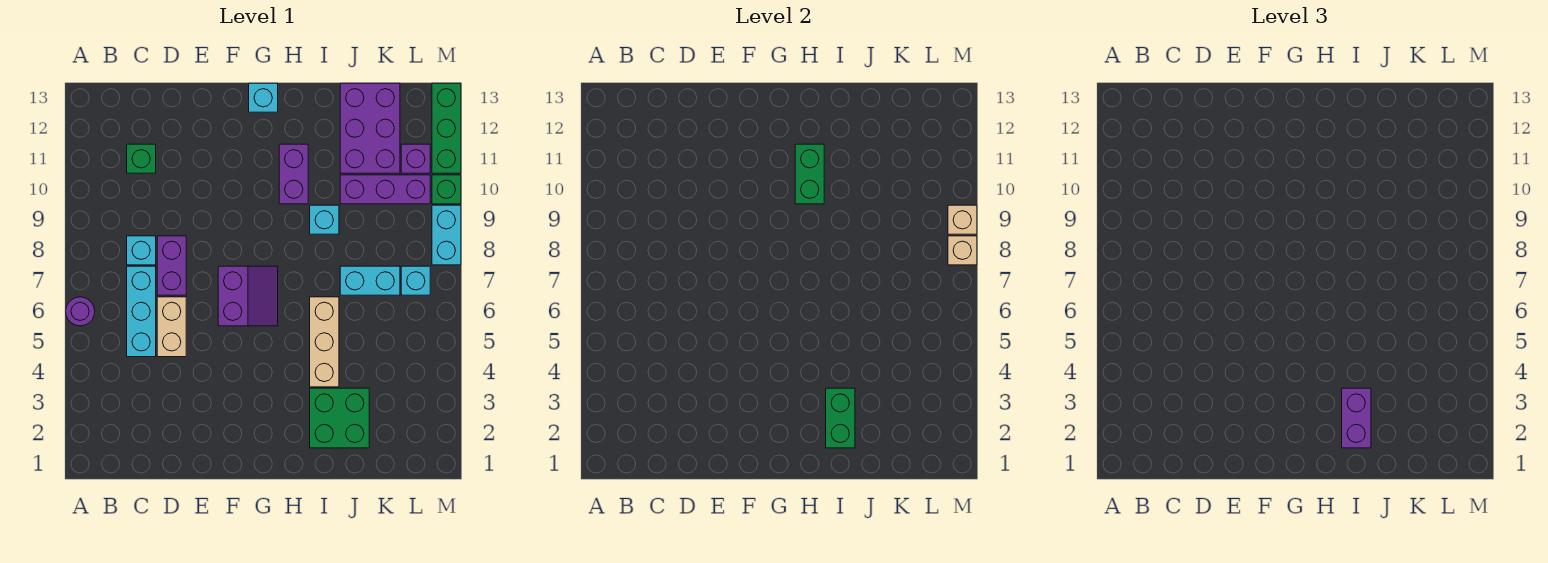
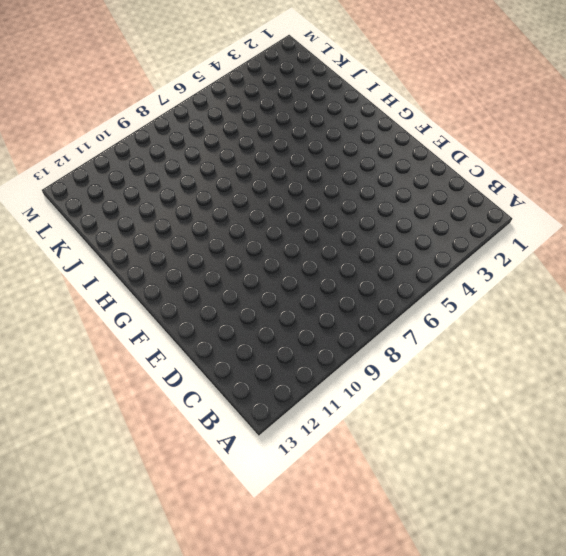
none -> purple 1x1 round brick [66,297,95,326]
none -> cyan 1x3 brick [127,266,156,357]
none -> cyan 1x1 brick [127,236,156,265]

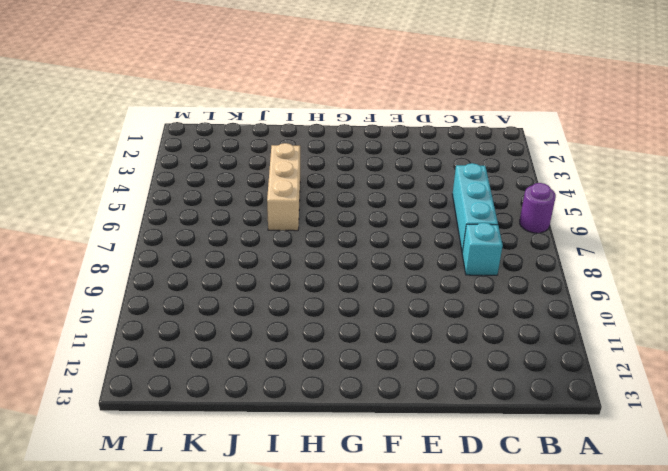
none -> green 1x1 brick [127,144,156,173]
none -> tan 1x2 brick [157,297,186,357]
none -> purple 1x2 brick [157,236,186,295]

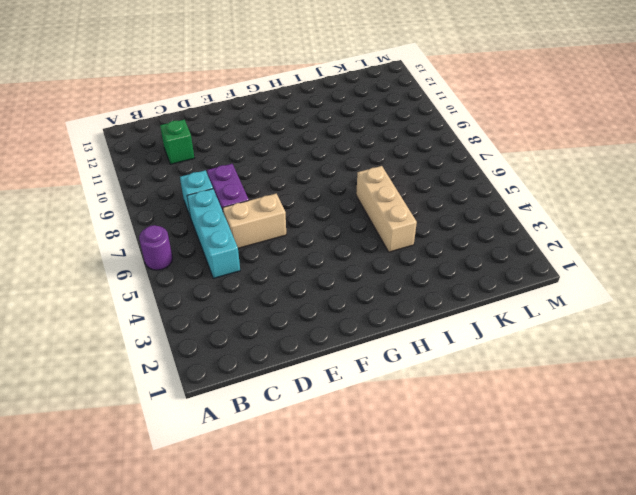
tan 1x2 brick [223,194,286,248] -> tan 1x2 brick turned to [157,297,186,357]
none -> purple 2x2 slope [218,266,278,326]
none -> cyan 1x1 brick [249,83,278,112]
none -> purple 1x2 brick [279,144,308,204]

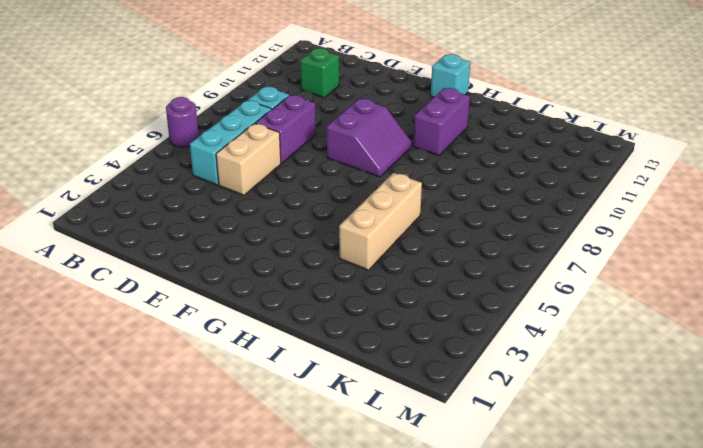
purple 2x2 slope [327,98,411,177] -> purple 2x2 slope moved to [218,266,278,326]
none -> green 2x2 brick [310,388,369,448]
none -> cyan 1x1 brick [310,205,339,234]
none -> cyan 1x2 brick [340,266,400,295]

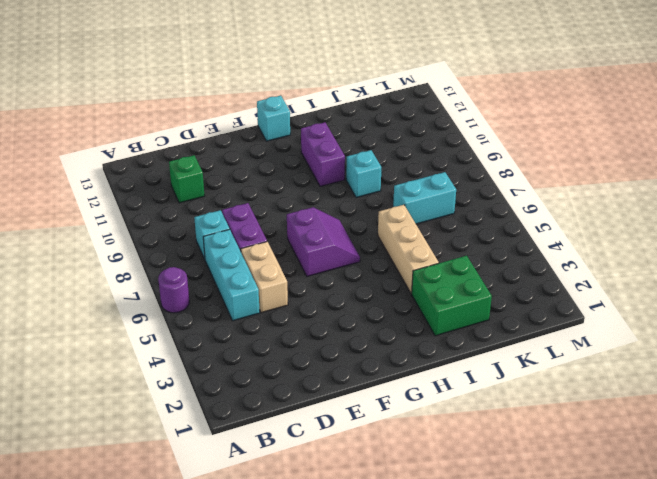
none -> purple 1x3 brick [340,175,430,204]
none -> purple 2x3 brick [340,83,400,173]
none -> cyan 1x1 brick [401,266,430,295]

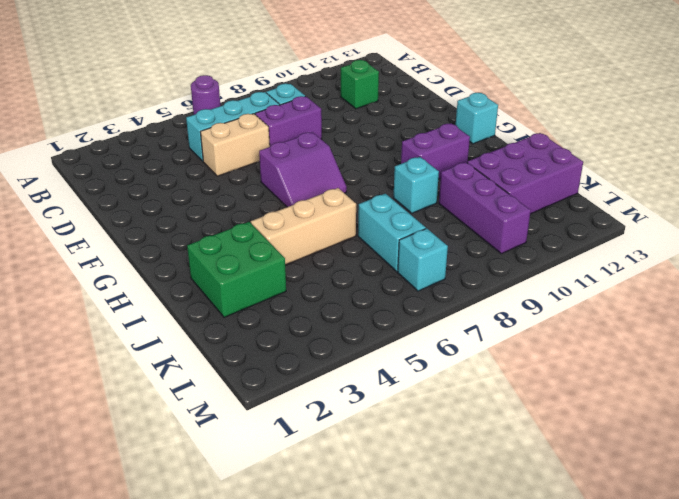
none -> purple 1x1 brick [401,144,430,173]
none -> cyan 1x2 brick [432,205,461,265]
none -> green 1x1 brick [432,175,461,204]

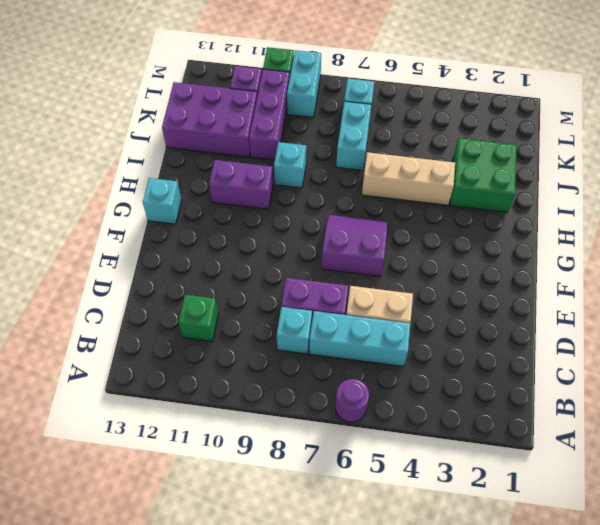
cyan 1x2 brick [287,50,321,117] -> cyan 1x2 brick turned to [432,205,461,265]
none -> green 1x3 brick [432,83,461,173]
none -> green 1x2 brick [795,144,824,204]
none -> green 1x2 brick [826,388,855,448]

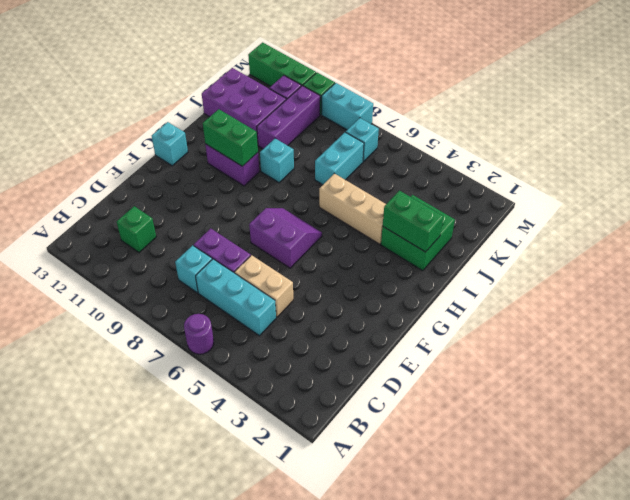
none -> tan 1x1 brick [948,236,977,265]
none -> tan 1x1 brick [948,205,977,234]
none -> purple 1x2 brick [1342,388,1371,448]

